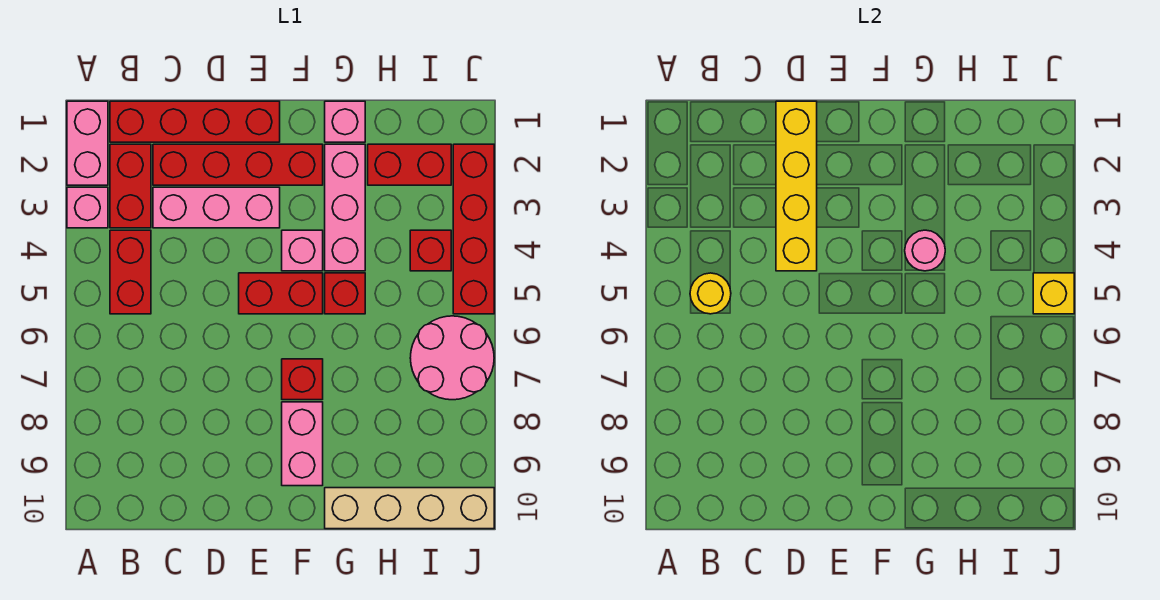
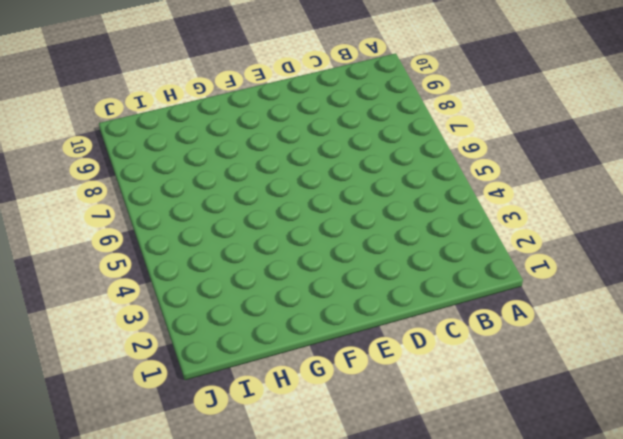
none -> pink 1x2 brick [67,101,108,185]
none -> pink 1x1 brick [67,187,108,228]
none -> red 1x4 brick [110,101,280,142]

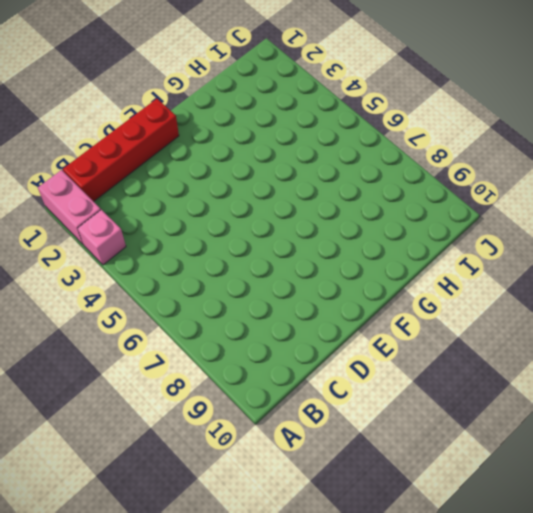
none -> red 1x2 brick [110,144,151,228]
none -> red 1x2 brick [110,230,151,314]
none -> red 1x4 brick [153,144,323,185]

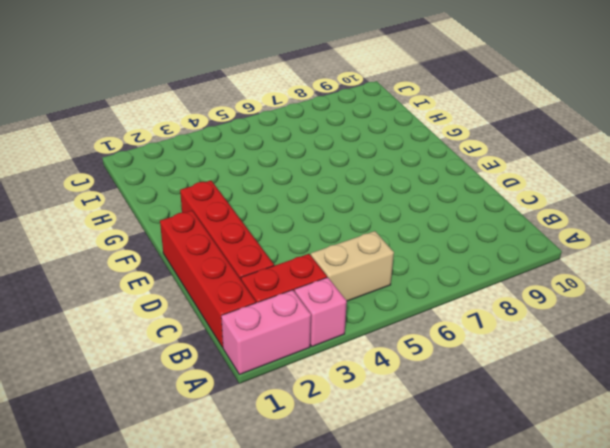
tan 1x2 brick [311,231,394,301] -> red 1x2 brick [110,230,151,314]
none -> pink 1x3 brick [153,187,280,228]
none -> red 1x2 brick [239,273,323,314]
none -> pink 1x1 brick [282,230,323,271]

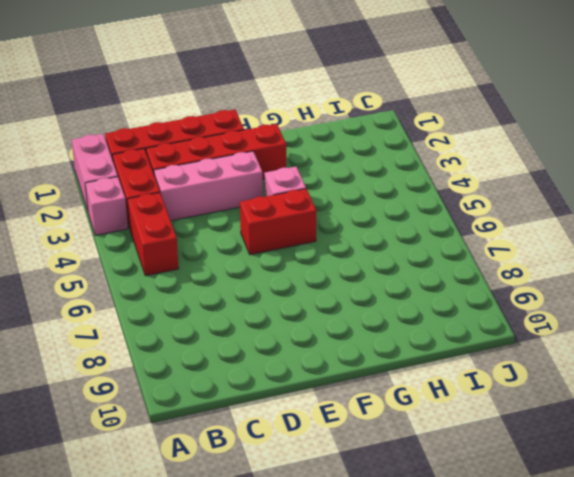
none -> red 1x1 brick [282,359,323,400]
none -> pink 1x2 brick [282,402,323,486]
none -> pink 1x1 brick [325,101,365,142]

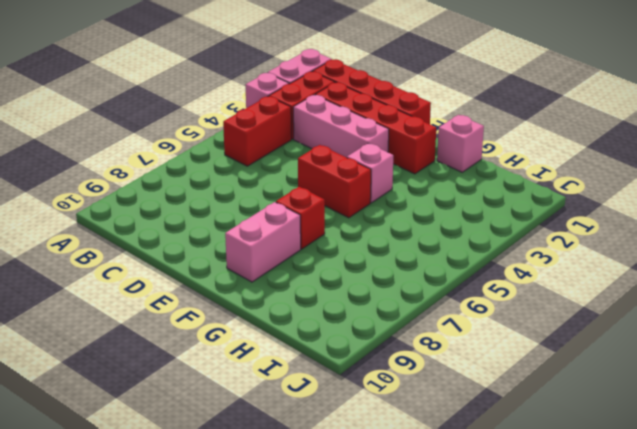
none -> pink 1x3 brick [325,144,365,271]
none -> red 1x1 brick [325,273,365,314]
none -> tan 1x4 brick [325,488,494,529]

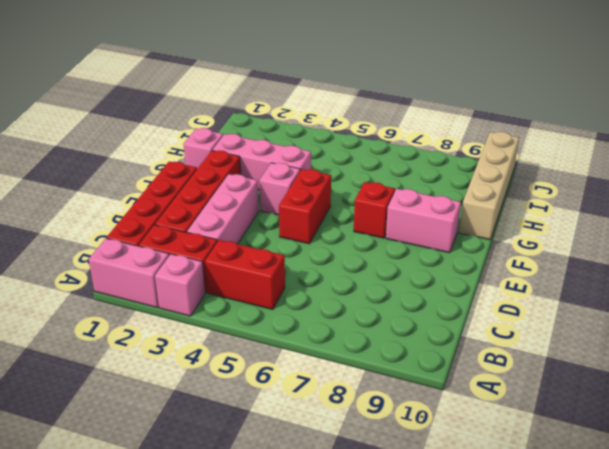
none -> red 1x1 brick [325,273,365,314]
none -> red 1x2 brick [368,144,451,185]
none -> red 1x1 brick [410,230,451,271]

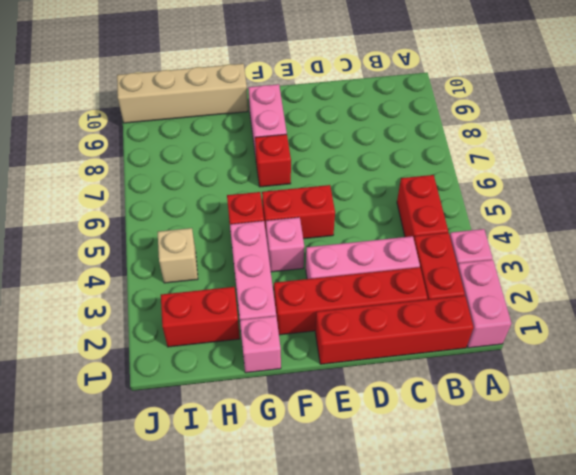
tan 1x1 brick [158,228,198,283] -> red 1x1 brick [410,230,451,271]
none -> pink 2x2 round brick [410,316,494,400]
none -> red 1x4 brick [453,144,494,314]
none -> yellow 1x1 round brick [690,273,731,314]

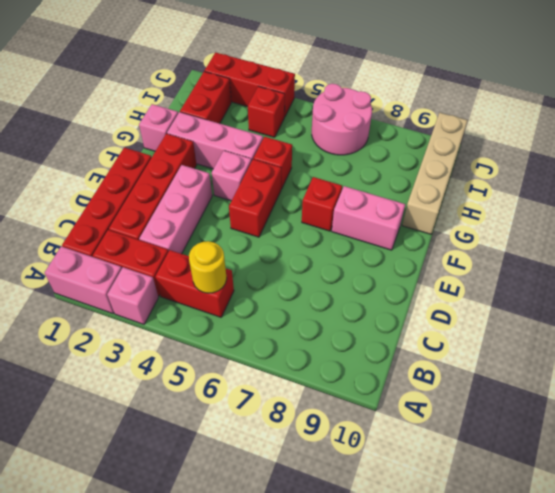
red 1x3 brick [205,52,295,117] -> red 1x4 brick [453,144,494,314]
none -> yellow 1x4 brick [776,101,817,271]
none -> pink 1x1 round brick [905,230,945,271]
none -> yellow 1x1 brick [1033,273,1074,314]

